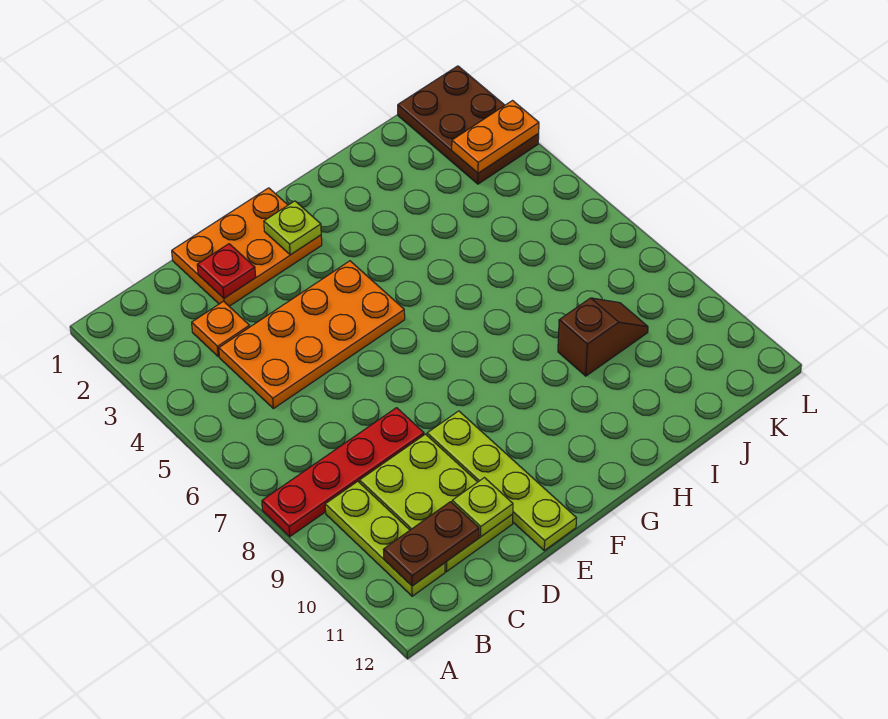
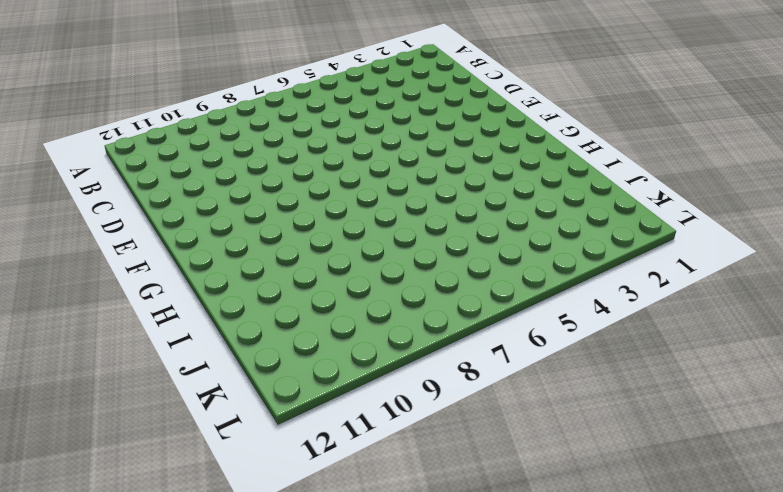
none -> red 1x4 plate [262,408,424,537]
none -> lime 1x3 plate [325,481,445,596]
none -> orange 1x1 plate [192,301,250,357]

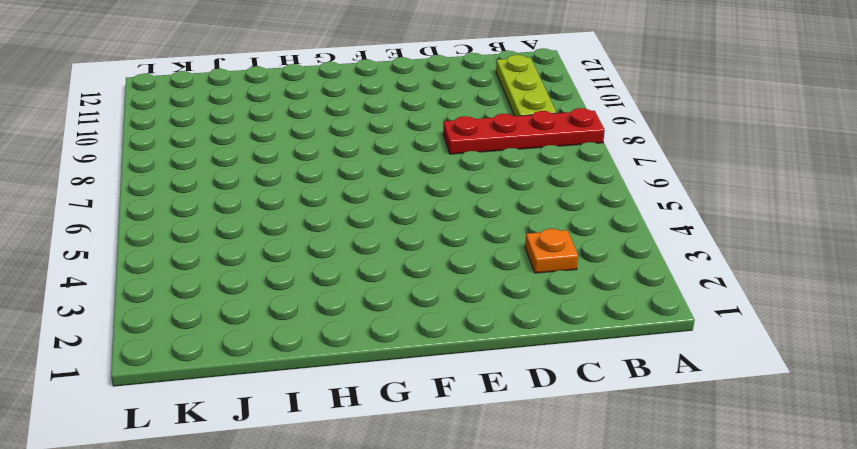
none -> orange 2x4 plate [219,261,405,409]
none -> lime 2x3 plate [360,434,513,572]
none -> orange 2x3 plate [172,188,322,306]

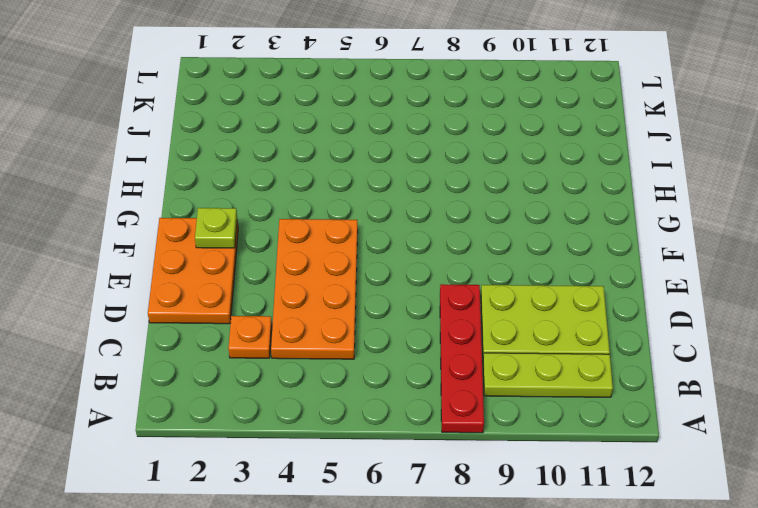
none -> lime 1x4 plate [427,411,576,551]
none -> brown 1x2 slope [558,298,648,376]
none -> brown 2x3 plate [398,66,539,184]

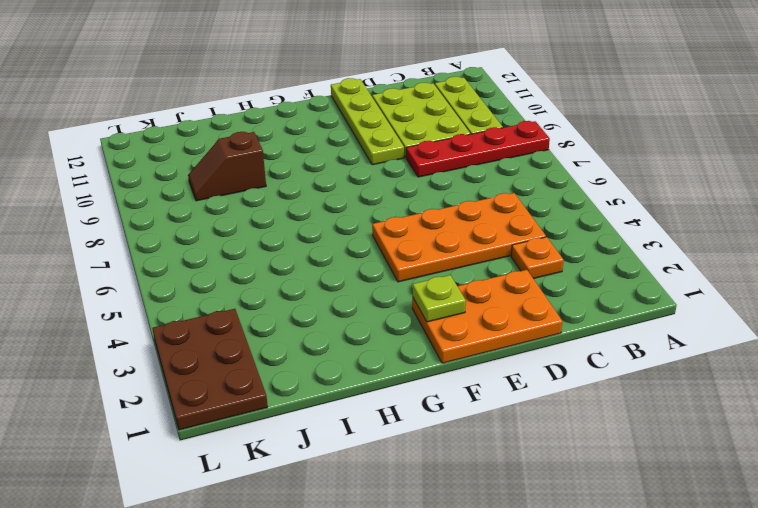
none -> brown 1x2 plate [383,502,479,586]
none -> red 1x1 plate [197,244,256,298]
none -> lime 1x1 plate [452,478,513,537]

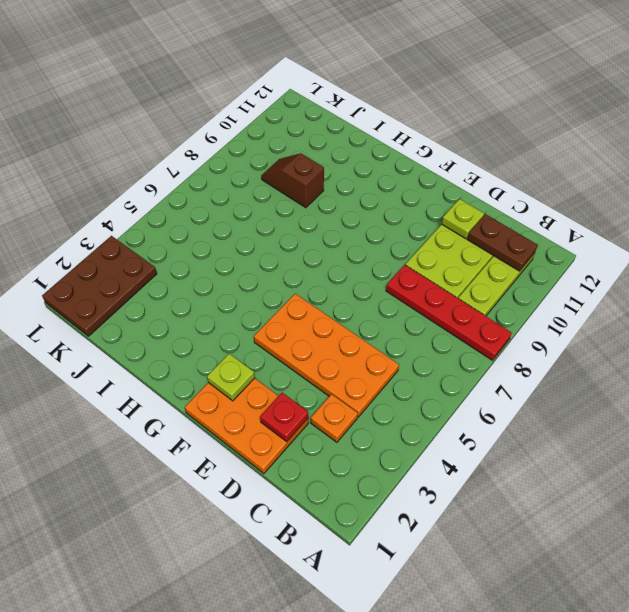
none -> lime 1x4 plate [427,411,576,551]
none -> orange 1x2 plate [452,101,539,173]

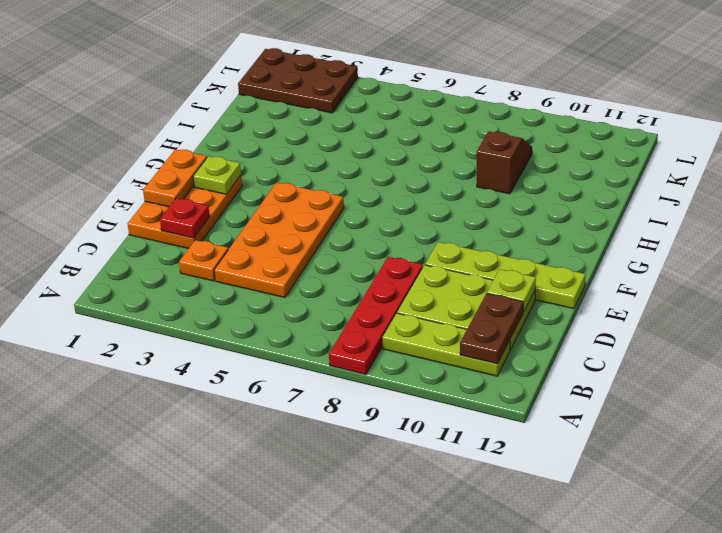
orange 1x2 plate [143,149,207,207] -> orange 1x2 plate moved to [452,101,539,173]

